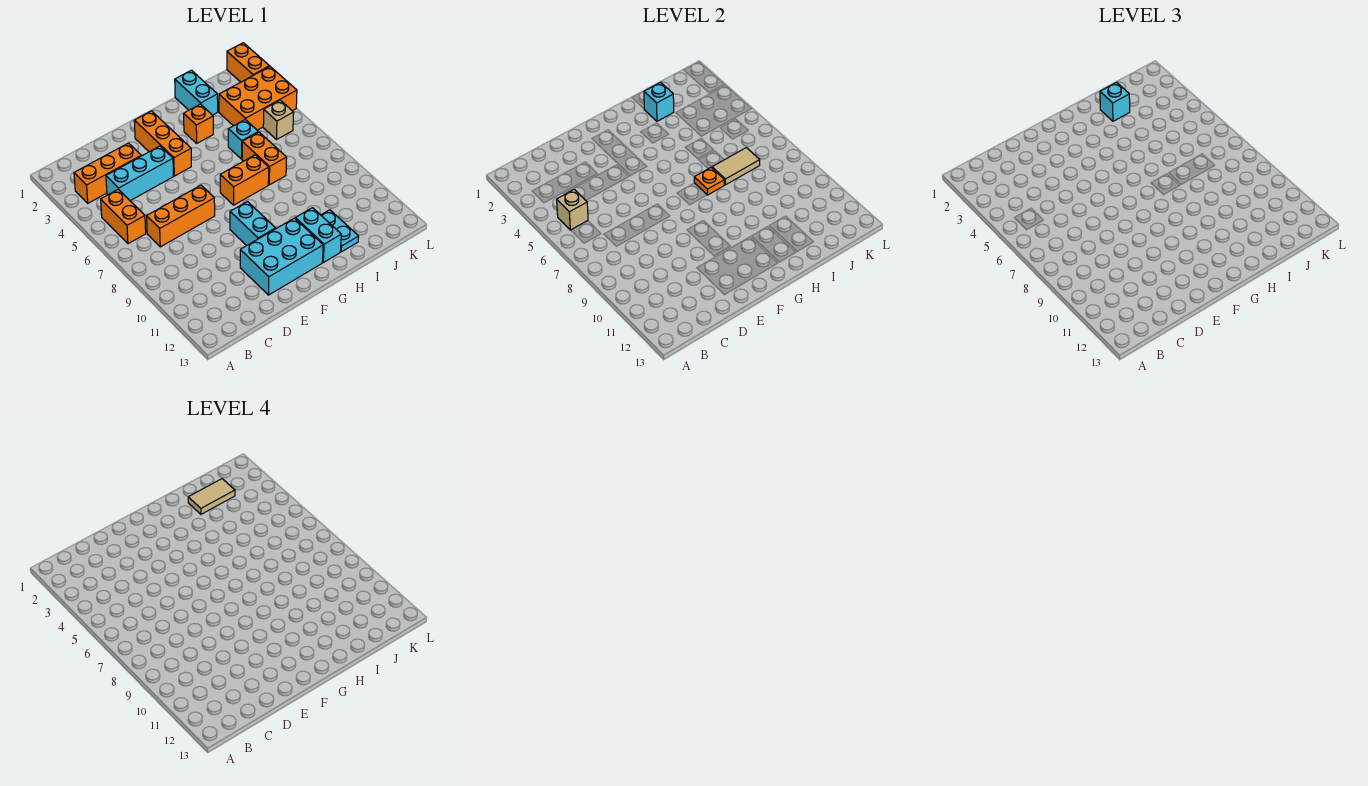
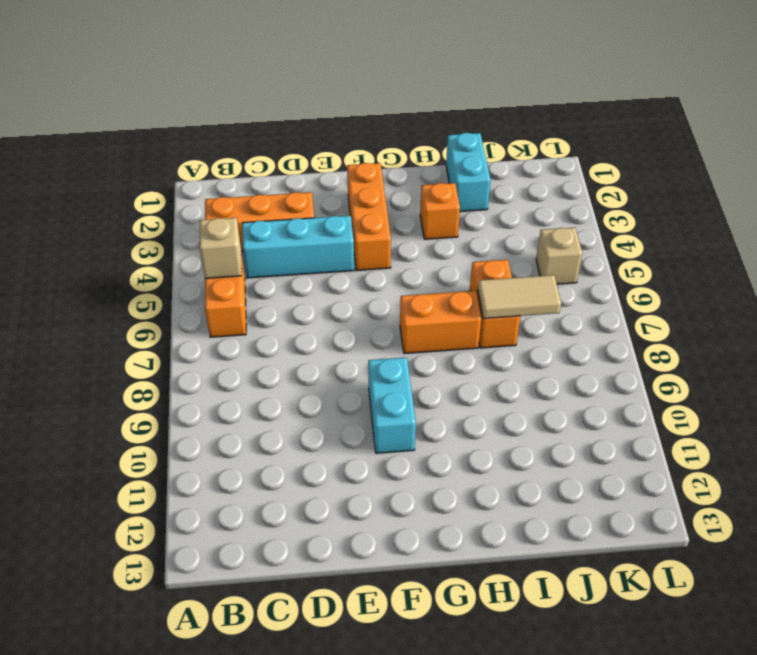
none -> orange 1x3 brick [147,185,215,247]
none -> cyan 2x3 brick [240,218,323,295]
none -> cyan 1x2 brick [295,208,341,262]

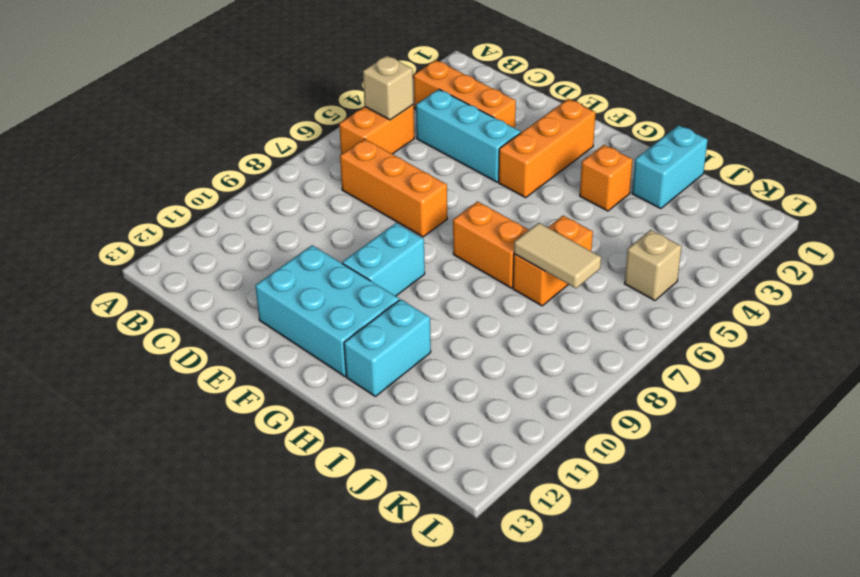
none -> cyan 1x1 brick [228,120,258,159]
none -> cyan 1x2 plate [321,210,359,252]
none -> orange 2x3 brick [219,67,297,130]

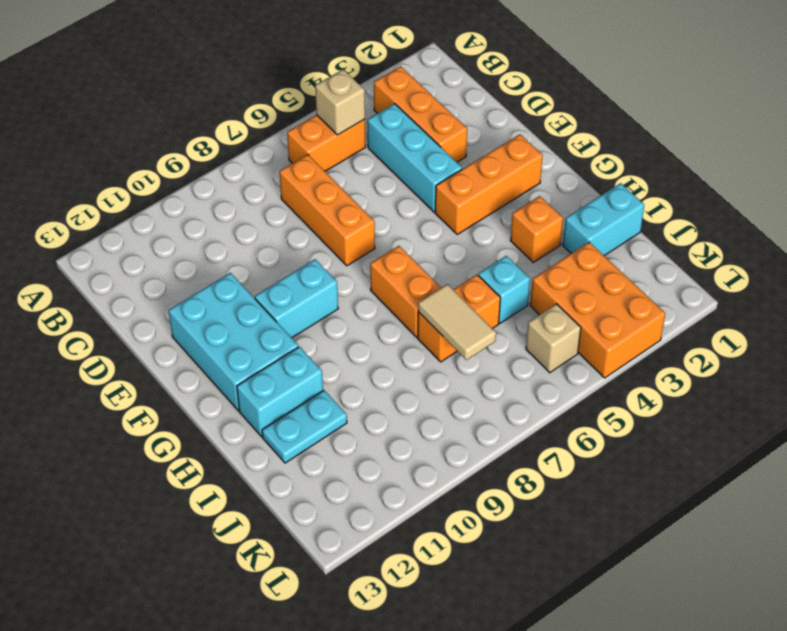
none -> orange 1x2 brick [227,43,270,82]
none -> orange 1x1 plate [694,168,725,195]
none -> cyan 1x1 brick [644,82,674,121]

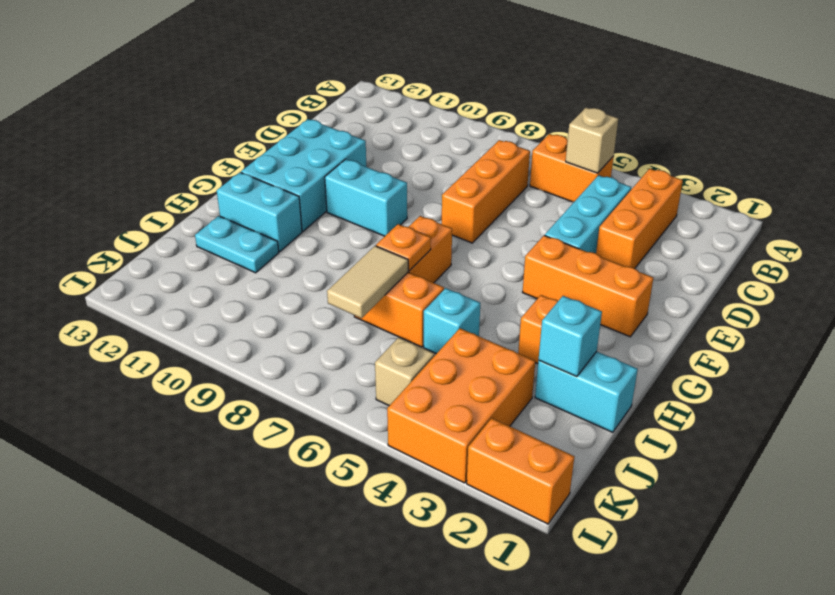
none -> cyan 1x1 brick [1100,82,1130,121]
none -> tan 1x2 tile [188,479,235,514]

